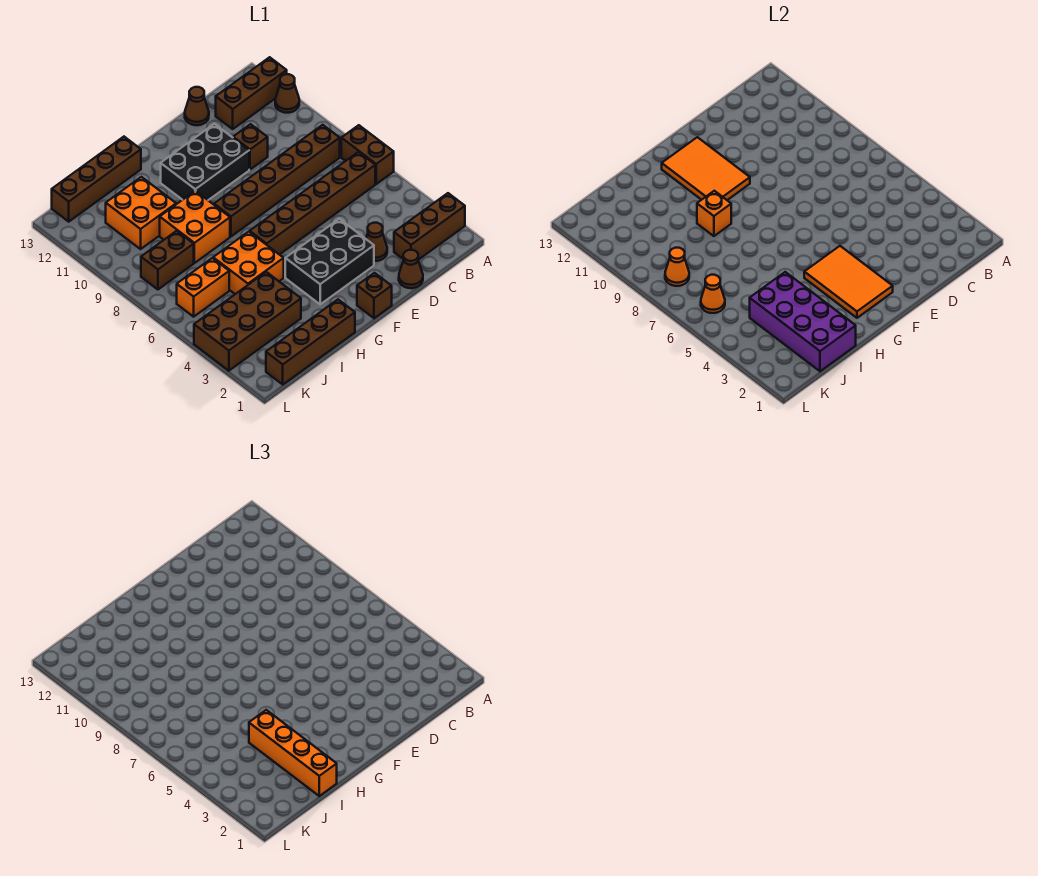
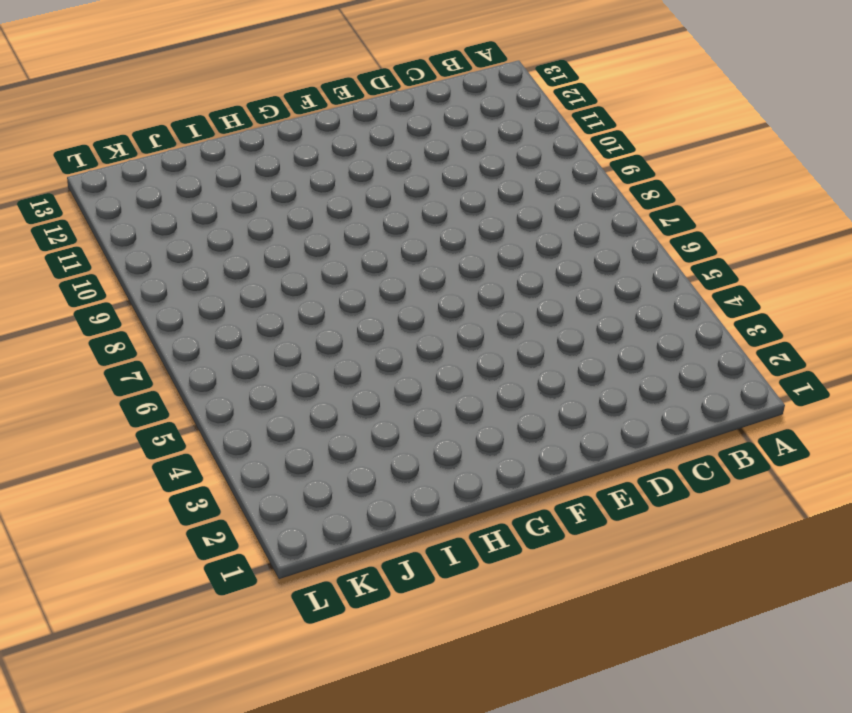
none -> brown 1x3 brick [394,193,465,260]
none -> brown 1x2 brick [341,125,394,184]
none -> brown 1x1 cone [275,74,299,113]

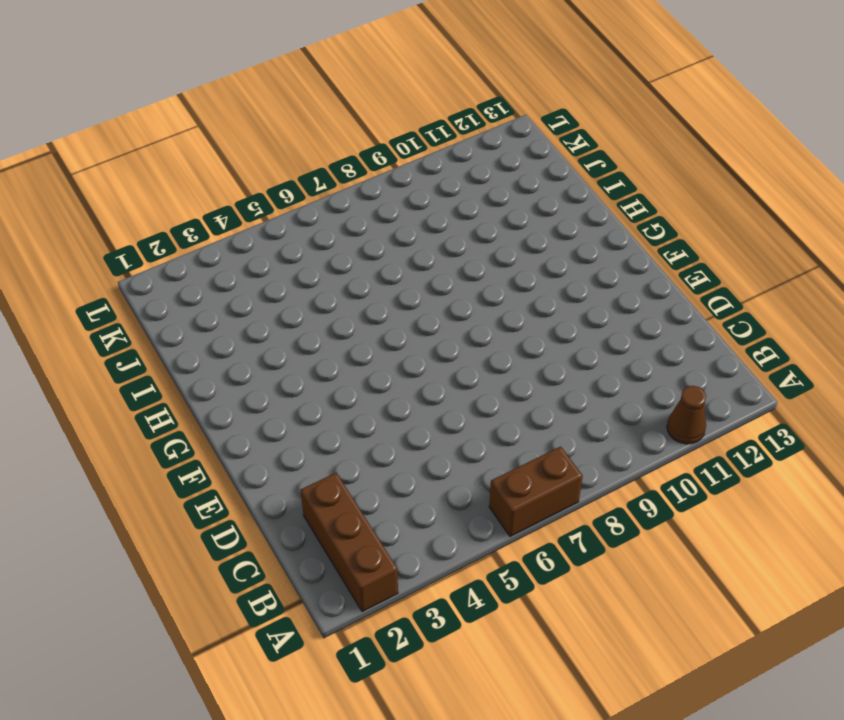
none -> brown 1x3 brick [216,57,287,129]
none -> brown 1x6 brick [250,152,375,255]
none -> brown 1x6 brick [214,125,340,236]

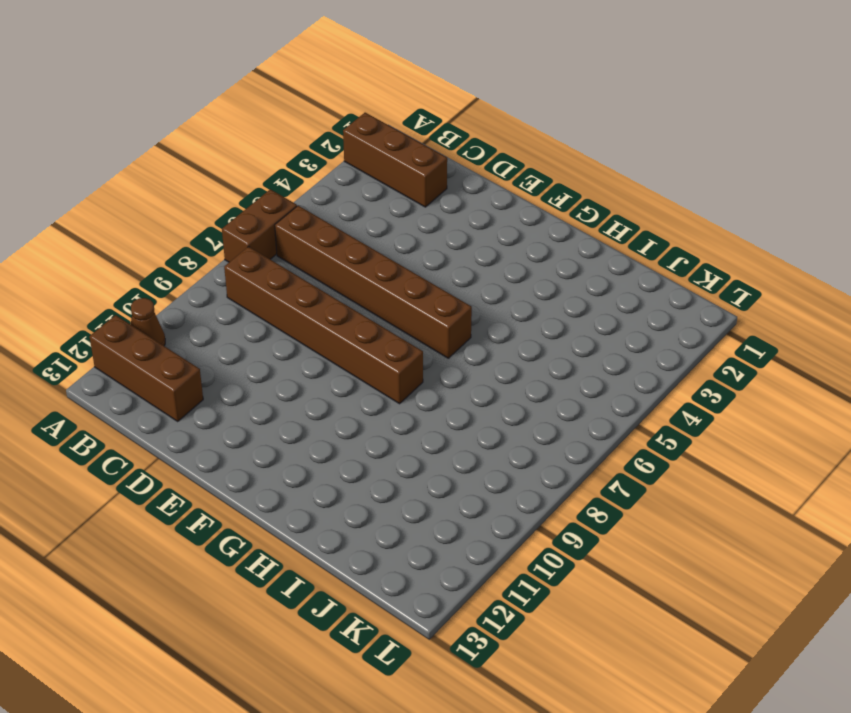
none -> brown 1x1 cone [399,250,423,288]
none -> brown 1x1 cone [366,223,387,261]
none -> brown 1x1 brick [233,124,268,170]

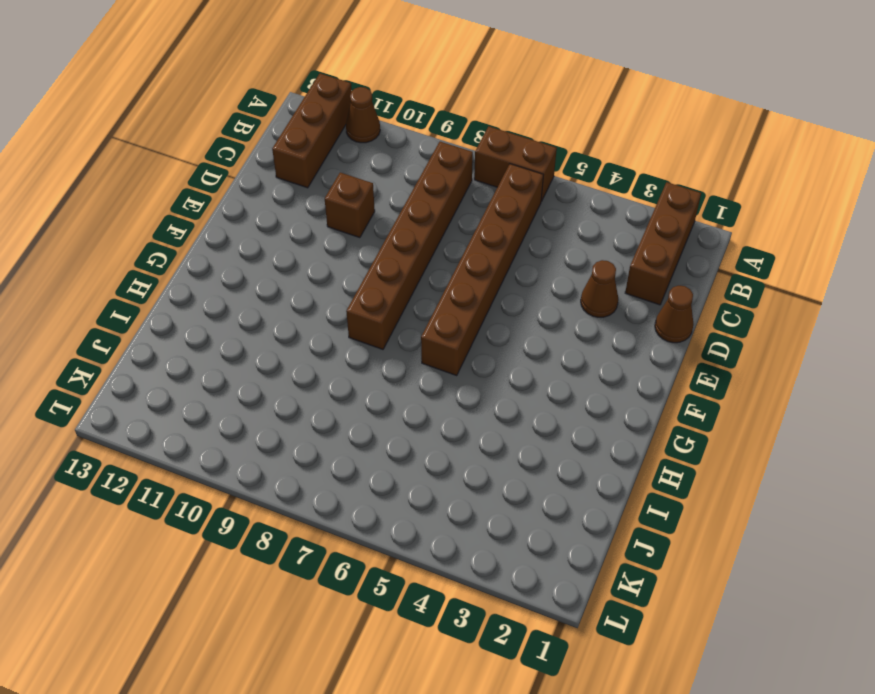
none -> brown 1x1 cone [185,87,209,125]
none -> black 2x3 brick [285,219,374,304]
none -> black 2x3 brick [161,124,249,200]

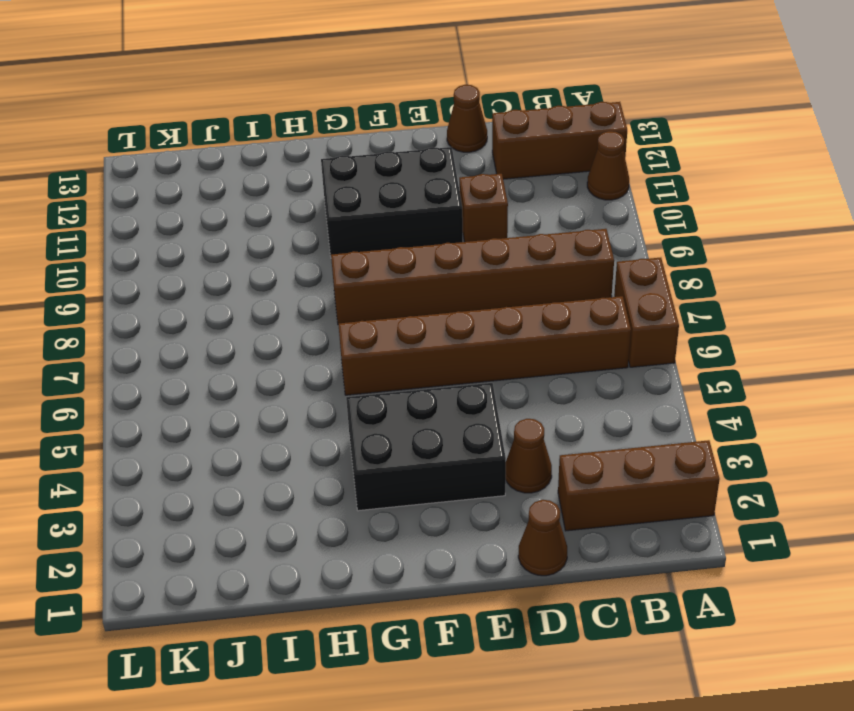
none -> brown 1x1 brick [357,273,392,318]
none -> brown 1x4 brick [266,300,355,384]
none -> orange 2x2 brick [213,232,284,294]

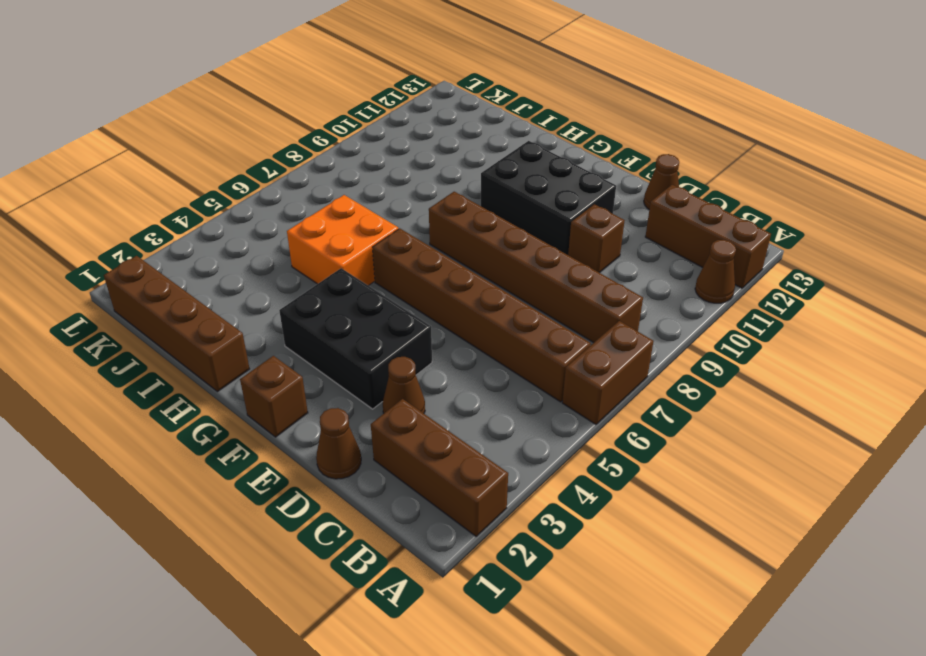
none -> orange 2x2 brick [160,191,230,263]
none -> brown 1x4 brick [52,137,141,222]
none -> brown 2x4 brick [194,272,301,371]

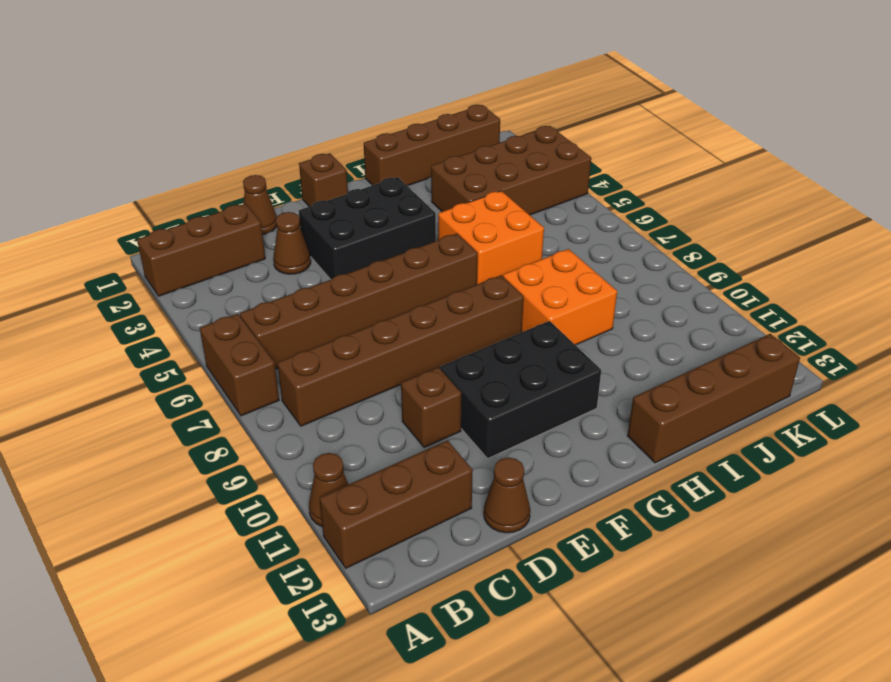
none -> orange 2x2 brick [106,177,176,249]
none -> orange 1x2 brick [177,258,229,317]
none -> brown 1x2 brick [141,231,194,289]

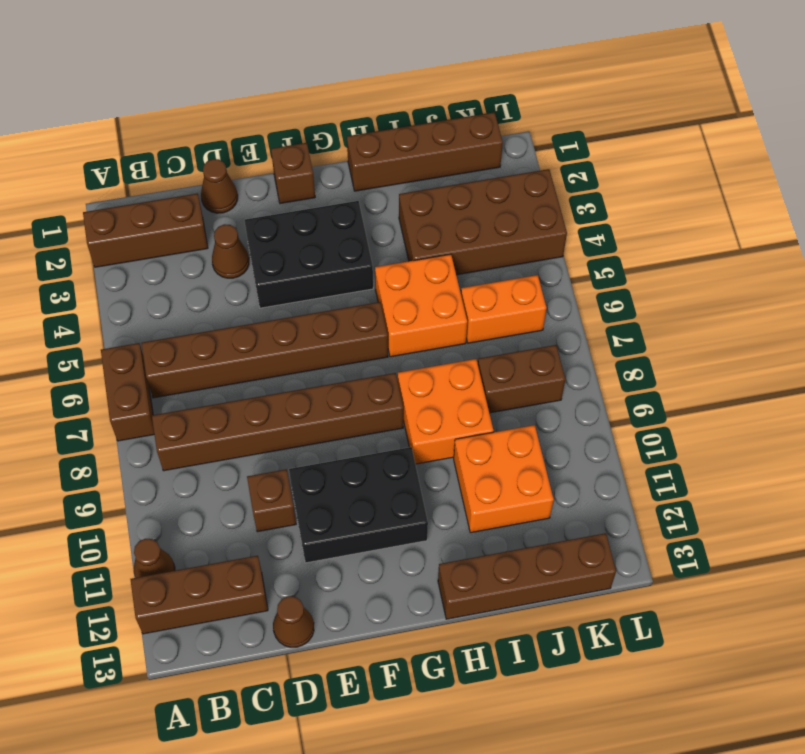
none -> orange 2x3 tile [804,246,893,318]
none -> orange 2x3 tile [662,137,750,200]
none -> orange 1x1 brick [697,191,731,236]

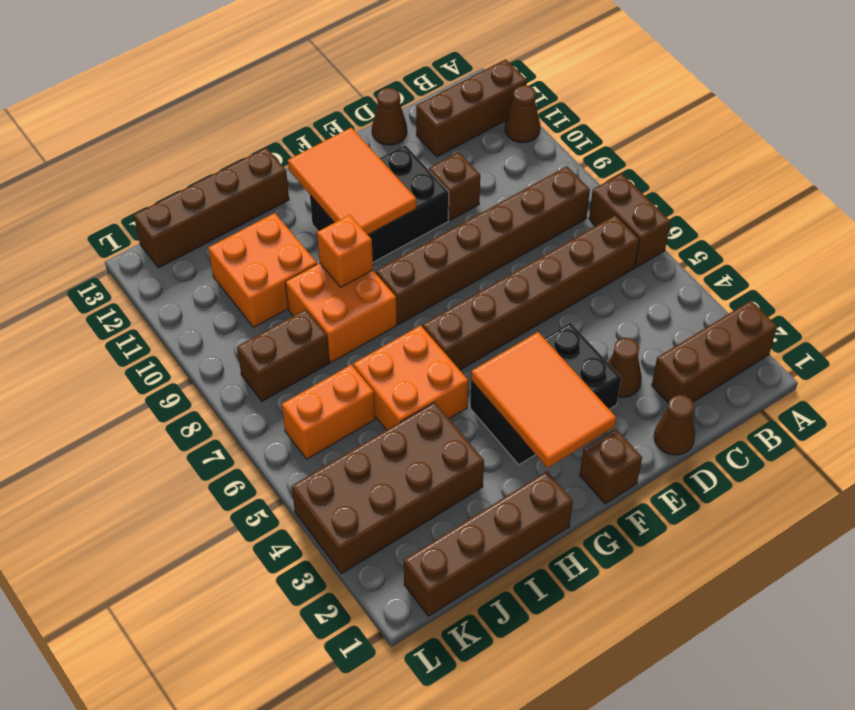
none -> purple 2x4 brick [750,272,856,371]
none -> orange 1x1 cone [701,275,725,313]
none -> orange 1x1 cone [665,248,689,286]

